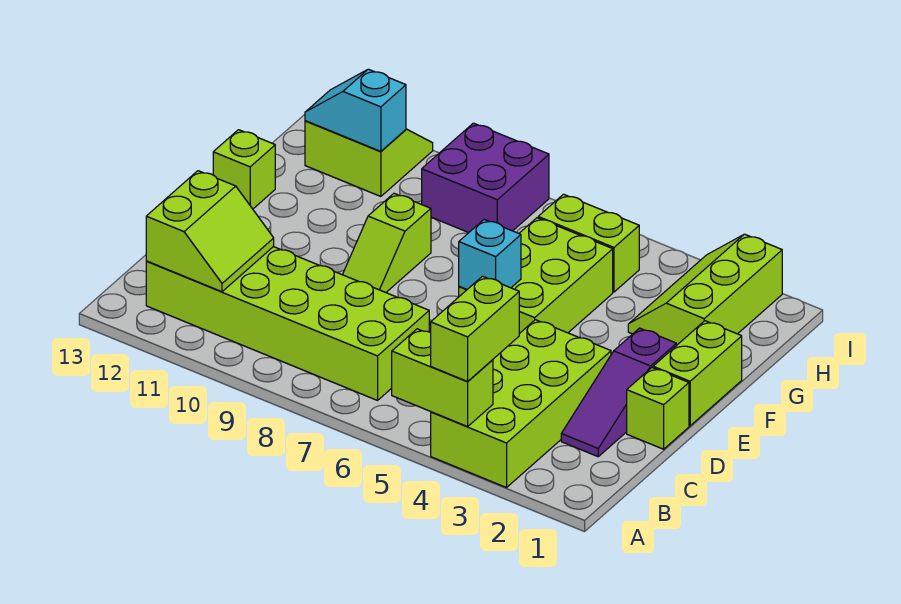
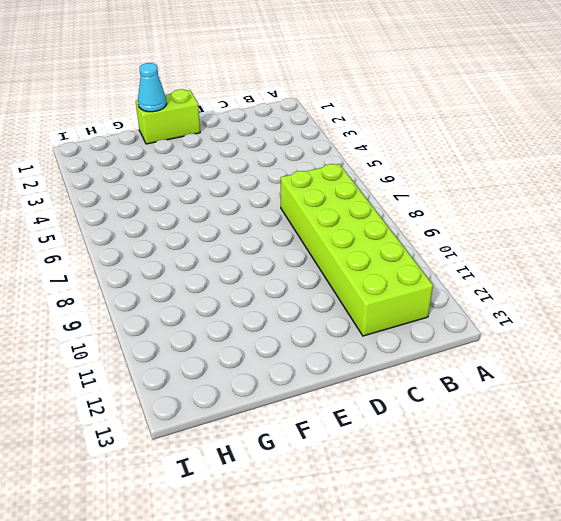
cyan 1x1 cone [138,63,167,112] -> none
none -> lime 2x4 brick [431,320,611,488]
none -> purple 1x3 slope [561,328,676,457]
none -> lime 1x1 brick [627,368,689,449]

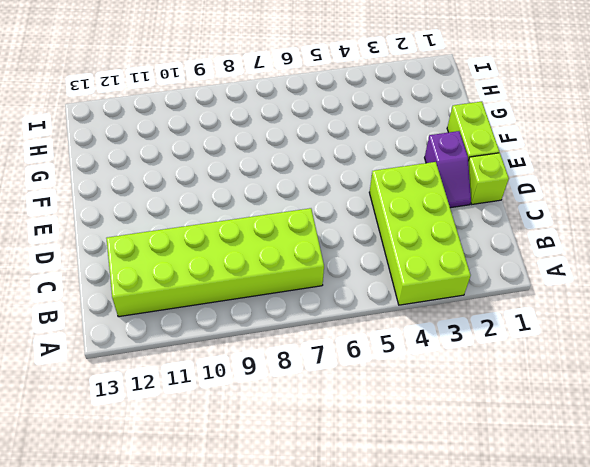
purple 1x2 slope [425,131,471,208] -> purple 1x3 slope [561,328,676,457]
none -> lime 2x3 brick [459,218,613,334]
none -> lime 1x2 slope [343,193,431,292]
none -> lime 1x1 brick [213,130,275,209]

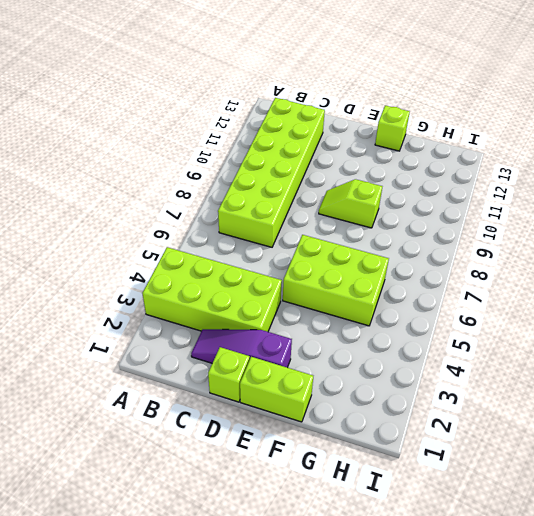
none -> lime 2x3 slope [628,234,782,346]
none -> lime 1x2 brick [538,194,639,292]
none -> purple 2x2 brick [422,123,549,233]

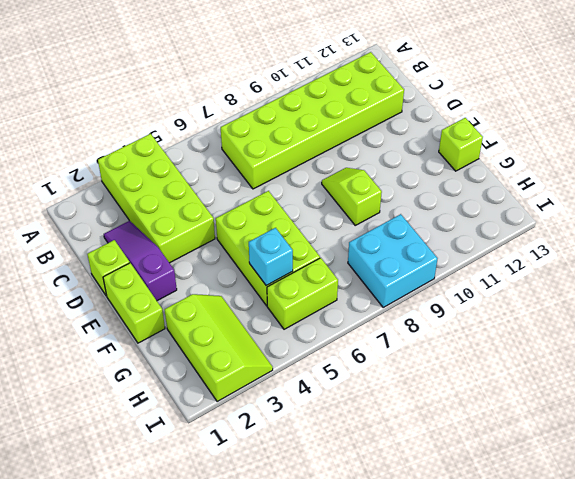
cyan 1x1 brick [249,228,293,286] -> cyan 1x1 brick moved to [459,220,521,289]
cyan 2x2 brick [348,214,438,307] -> purple 2x2 brick [422,123,549,233]
none -> lime 2x2 slope [305,121,433,197]
none -> lime 1x2 brick [392,329,493,427]
none -> lime 2x2 slope [146,171,274,292]

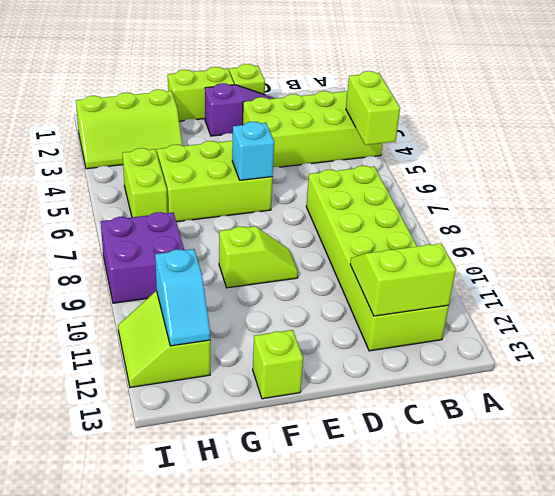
none -> lime 1x2 brick [431,276,519,381]

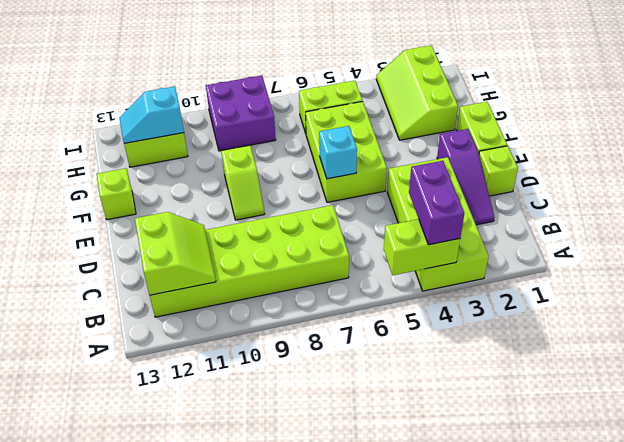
purple 1x2 brick [409,161,464,245] -> lime 1x2 brick [431,276,519,381]

